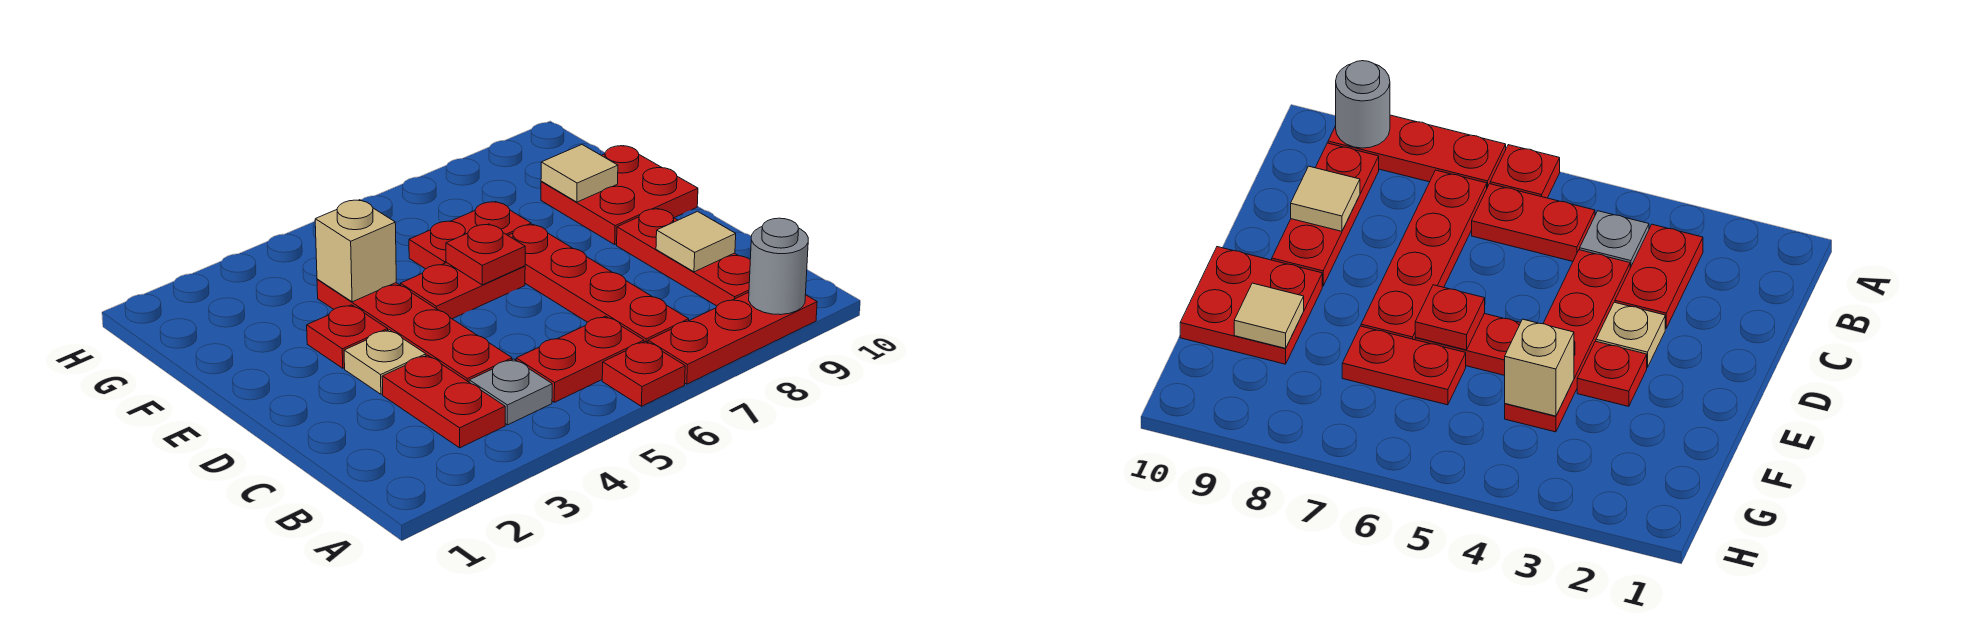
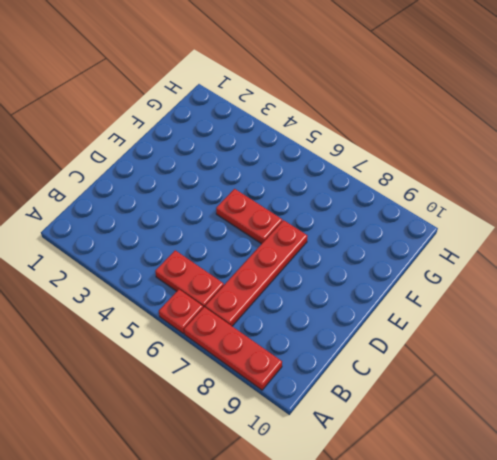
none -> red 1x2 plate [382,355,505,448]
none -> grey 1x1 plate [469,359,552,425]
none -> red 1x3 plate [617,208,750,306]

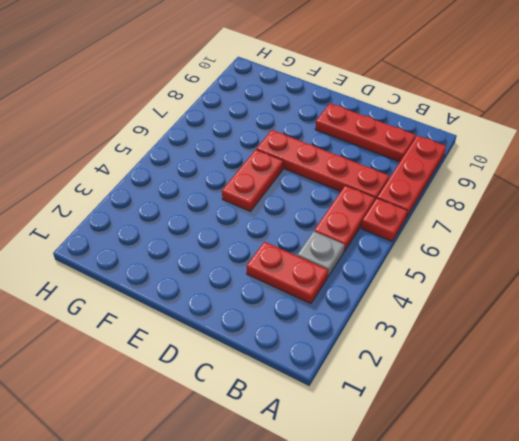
none -> red 1x4 plate [317,279,512,382]
none -> tan 1x1 plate [344,330,426,394]
none -> red 1x1 plate [307,305,388,368]

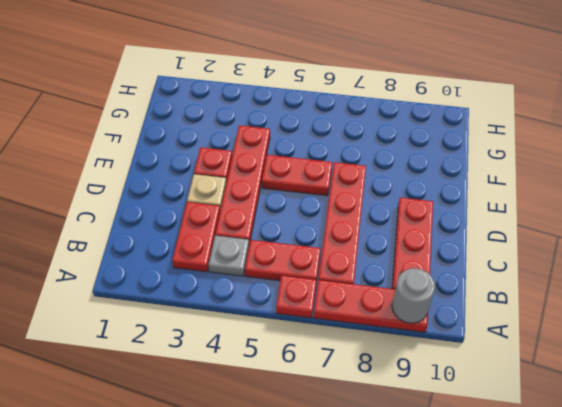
none -> red 2x2 plate [541,146,698,244]
none -> red 1x2 plate [409,202,531,269]
none -> tan 1x1 tile [656,211,736,272]

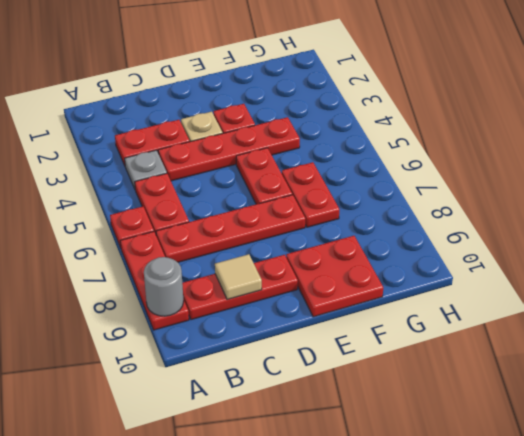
none -> red 1x1 plate [446,224,525,285]
none -> tan 1x1 brick [315,200,396,302]
none -> tan 1x1 tile [541,145,618,202]

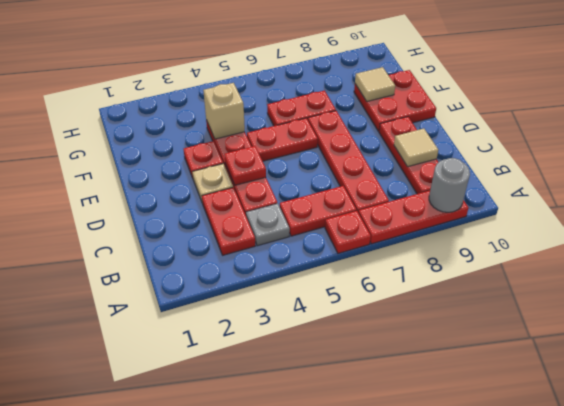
red 1x1 plate [224,146,266,185] -> red 1x1 plate moved to [446,224,525,285]

